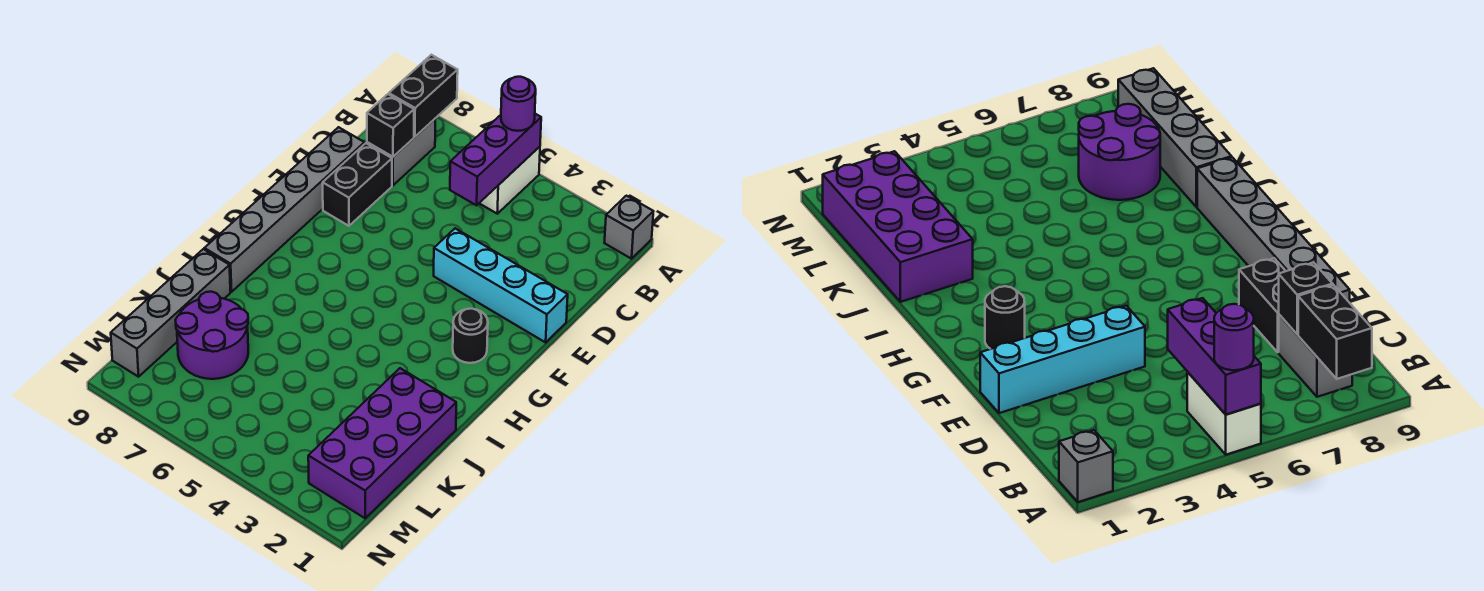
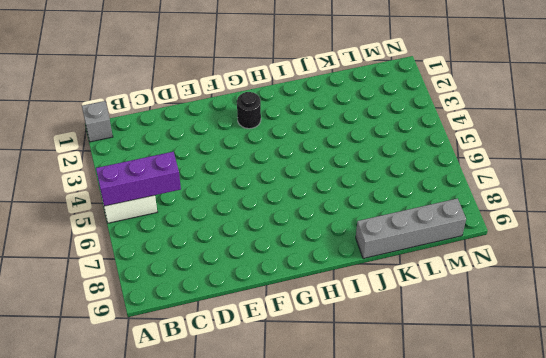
none -> grey 1x2 brick [367,119,435,186]
none -> black 1x2 brick [323,143,392,226]
none -> grey 1x6 brick [204,127,365,292]

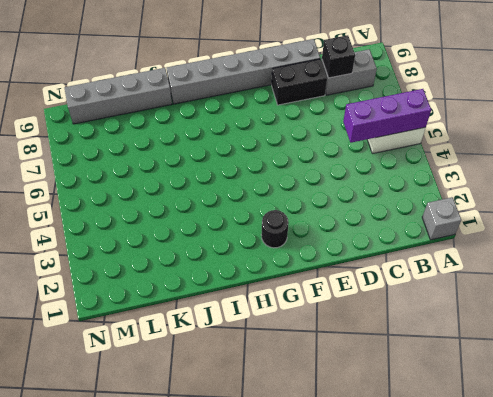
none -> cyan 1x4 brick [434,228,568,342]
none -> purple 2x4 brick [308,368,456,518]
none -> purple 2x2 round brick [176,292,248,379]

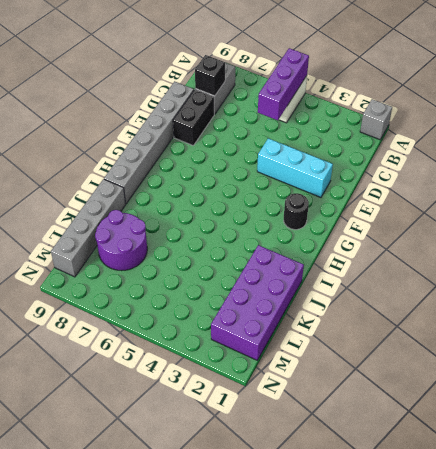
cyan 1x3 brick [257,138,333,197] -> cyan 1x4 brick [434,228,568,342]
none -> black 1x2 brick [389,55,458,137]
none -> purple 1x1 round brick [501,77,536,131]

